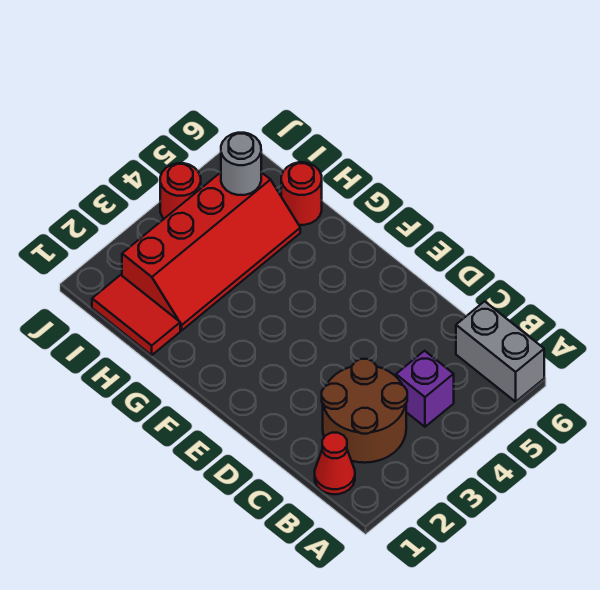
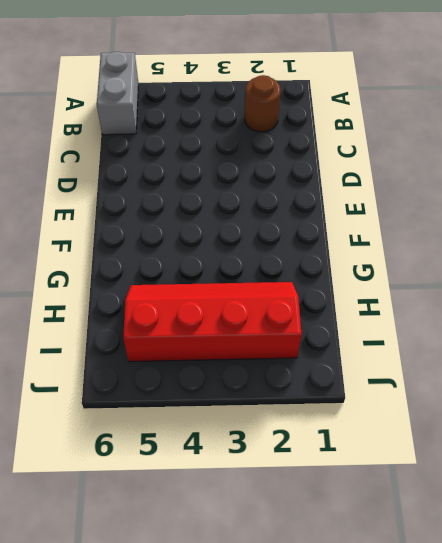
brown 1x1 round brick [245,75,281,132] -> brown 2x2 round brick [322,359,407,463]
none -> red 1x1 cone [315,433,355,494]
none -> purple 1x1 brick [396,351,454,427]

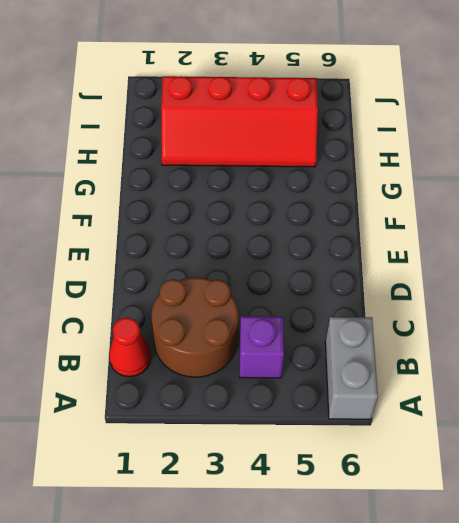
none -> red 1x2 tile [92,275,180,355]
none -> red 1x1 round brick [281,162,322,225]

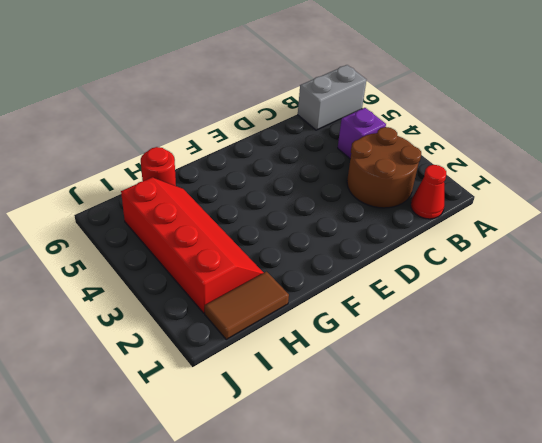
brown 1x2 tile [205,272,289,339] -> red 1x2 tile [92,275,180,355]
none -> red 1x1 round brick [160,163,201,219]
none -> grey 1x1 round brick [221,133,261,195]

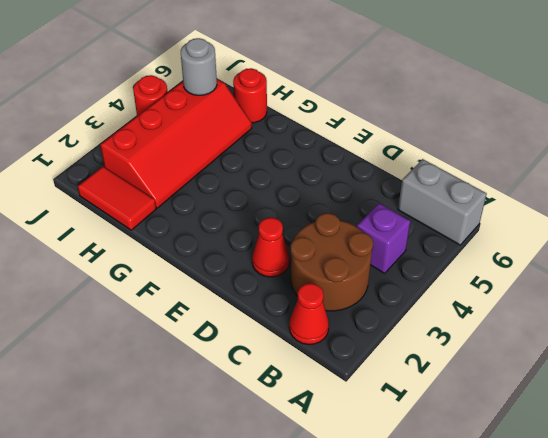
red 1x1 cone [252,218,290,277] -> none

